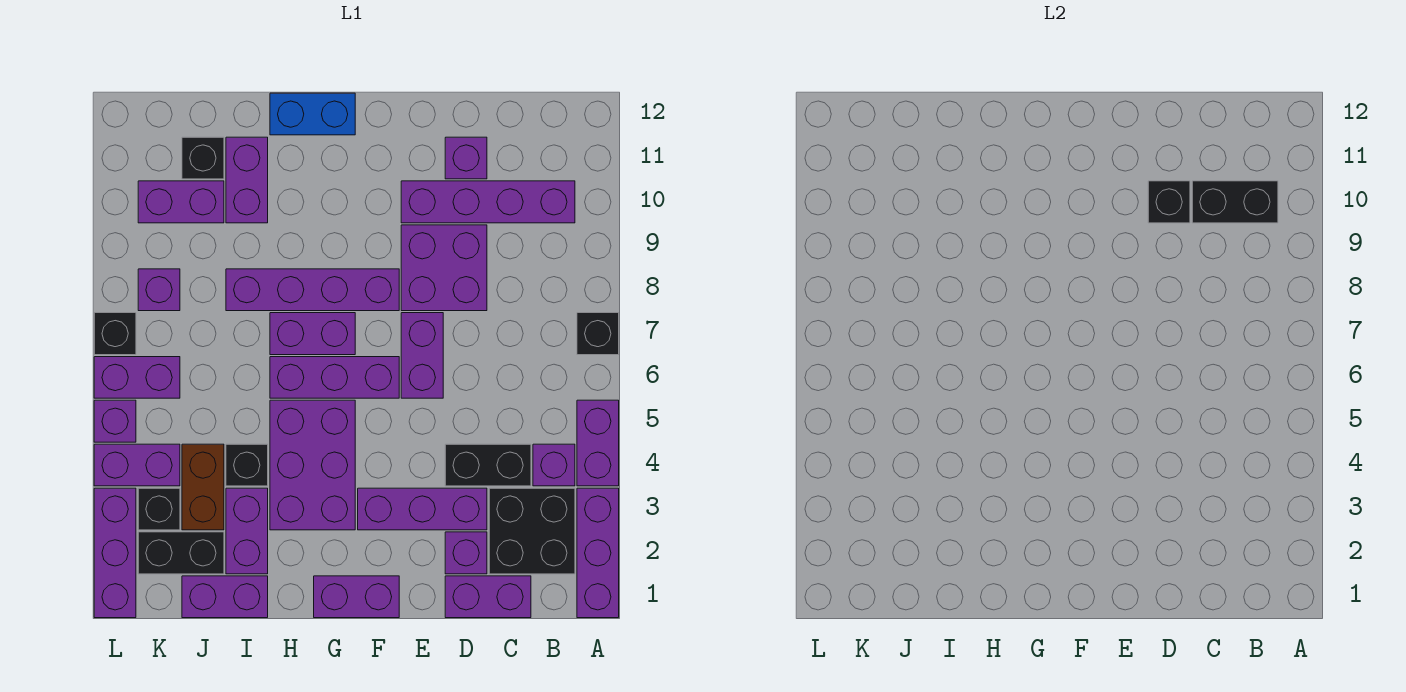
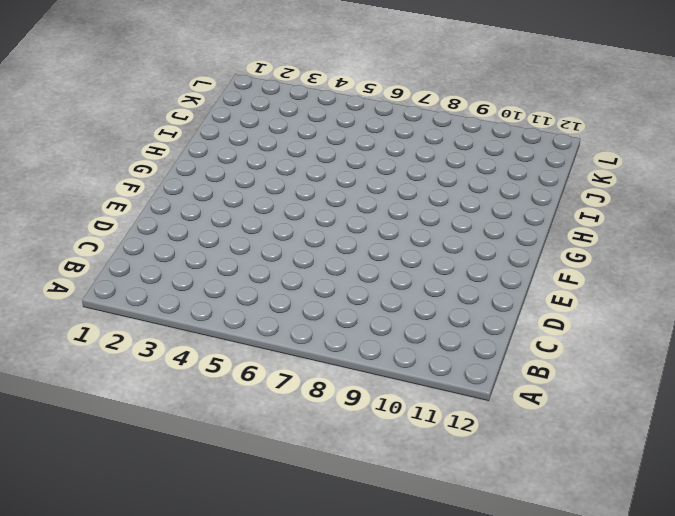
none -> purple 1x3 brick [577,488,619,618]
none -> purple 1x2 brick [577,400,619,486]
none -> black 1x1 brick [577,313,619,355]
none -> black 2x2 brick [489,488,575,574]

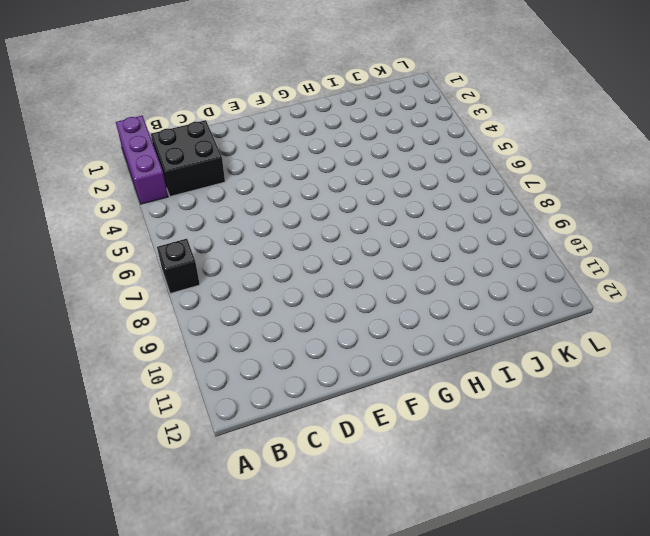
none -> purple 1x2 brick [577,400,619,486]
none -> purple 1x1 brick [533,444,575,486]
none -> purple 1x4 brick [401,181,575,223]
none -> purple 1x2 brick [445,576,531,618]

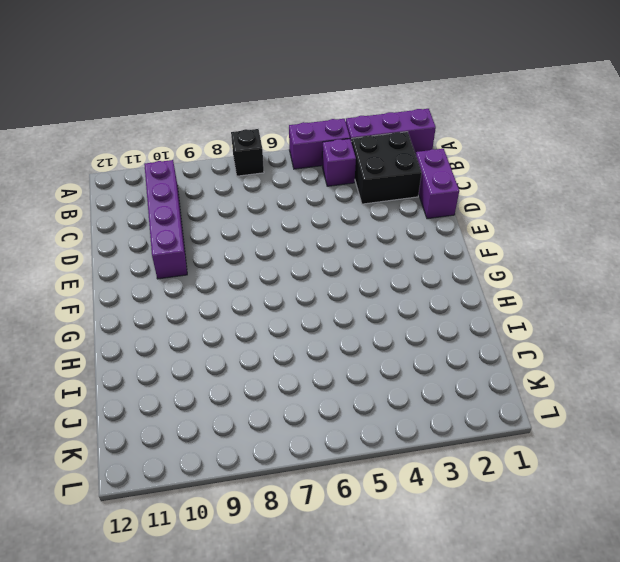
none -> black 1x2 brick [445,444,531,486]
none -> purple 1x1 brick [445,532,487,574]
none -> purple 1x3 brick [358,488,487,530]
none -> purple 2x2 brick [401,225,487,311]

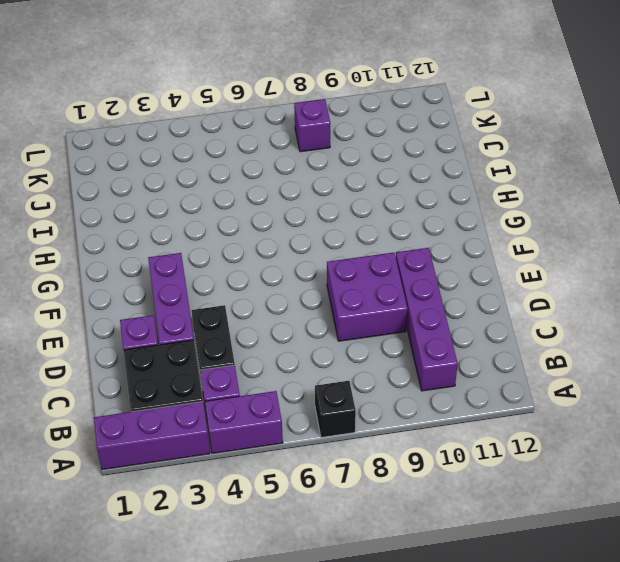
none -> purple 1x2 brick [445,576,531,618]
none -> purple 1x1 brick [445,137,487,179]
none -> purple 1x2 brick [401,313,443,398]
none -> purple 1x2 brick [314,576,399,618]

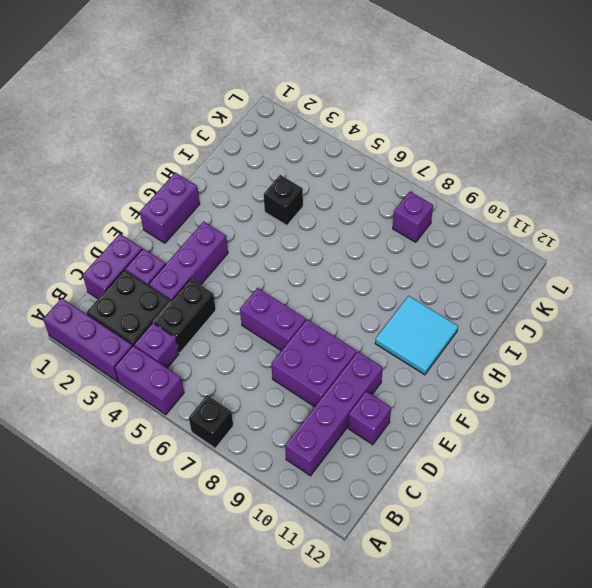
cyan 2x2 tile [375,296,458,375] -> none
none -> purple 1x3 brick [270,357,399,398]
none -> purple 1x4 brick [226,269,399,311]
none -> purple 2x3 brick [270,400,355,530]
none -> purple 1x2 brick [270,313,355,355]

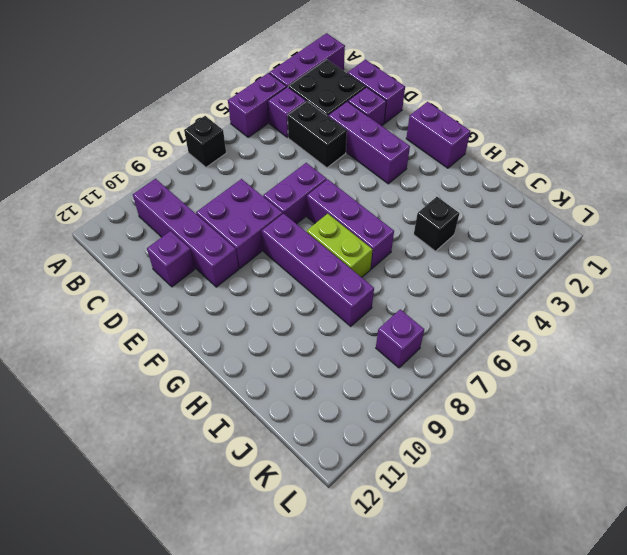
lime 1x2 brick [307,214,372,277] -> purple 1x2 brick [270,313,355,355]
none -> purple 2x3 brick [270,400,355,530]
none -> blue 1x2 brick [270,93,355,135]
none -> purple 1x2 brick [182,576,268,618]
none -> purple 1x2 brick [226,488,268,574]

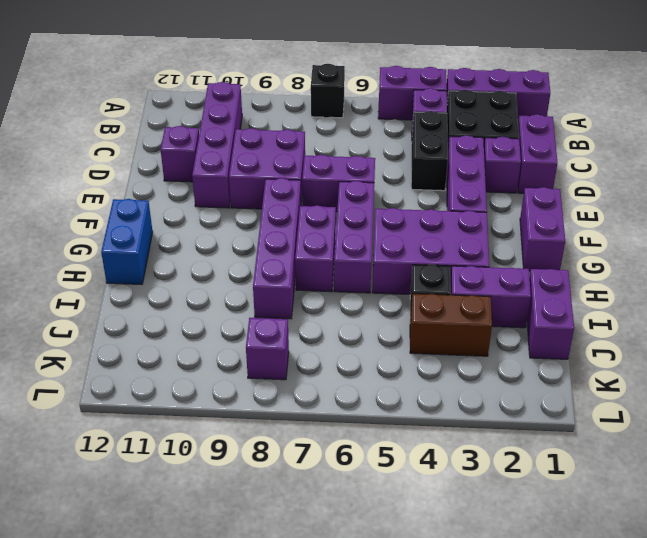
none -> purple 1x2 brick [226,137,268,223]
none -> black 1x2 brick [138,532,224,574]
none -> purple 1x2 brick [138,181,224,223]
none -> black 1x1 brick [182,137,224,179]

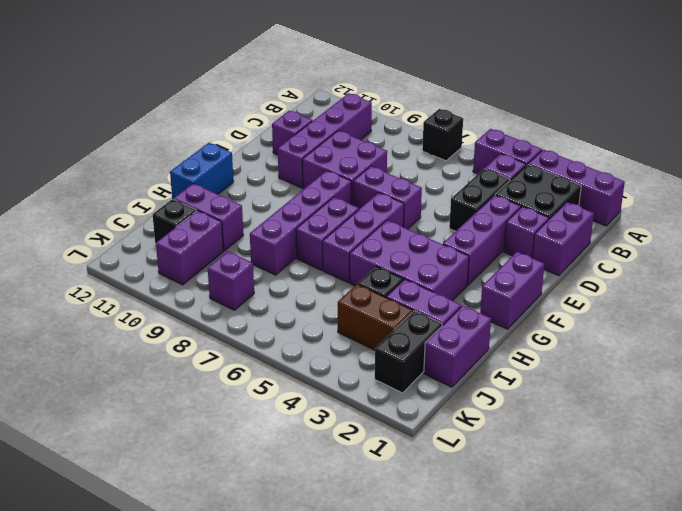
none -> black 1x1 brick [138,488,180,530]
none -> purple 1x2 brick [94,444,180,486]
none -> purple 1x2 brick [94,357,180,398]
none -> purple 1x3 brick [94,488,136,618]

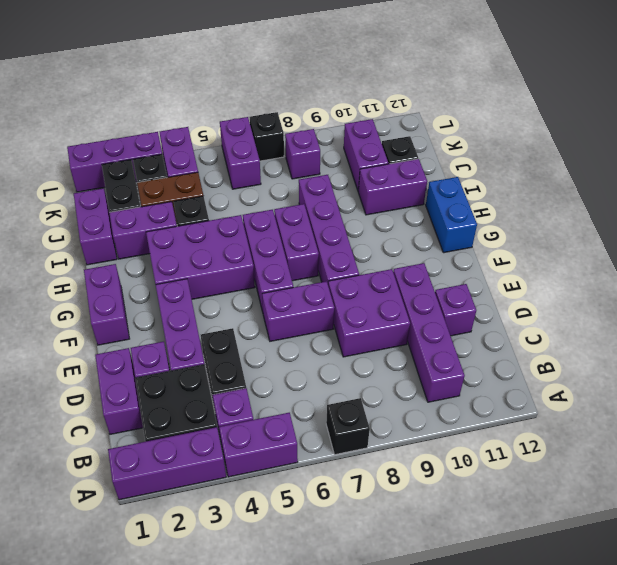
none -> purple 1x1 brick [94,400,136,442]
none -> black 1x2 brick [1192,181,1278,223]
none -> black 1x1 brick [1148,181,1190,223]

